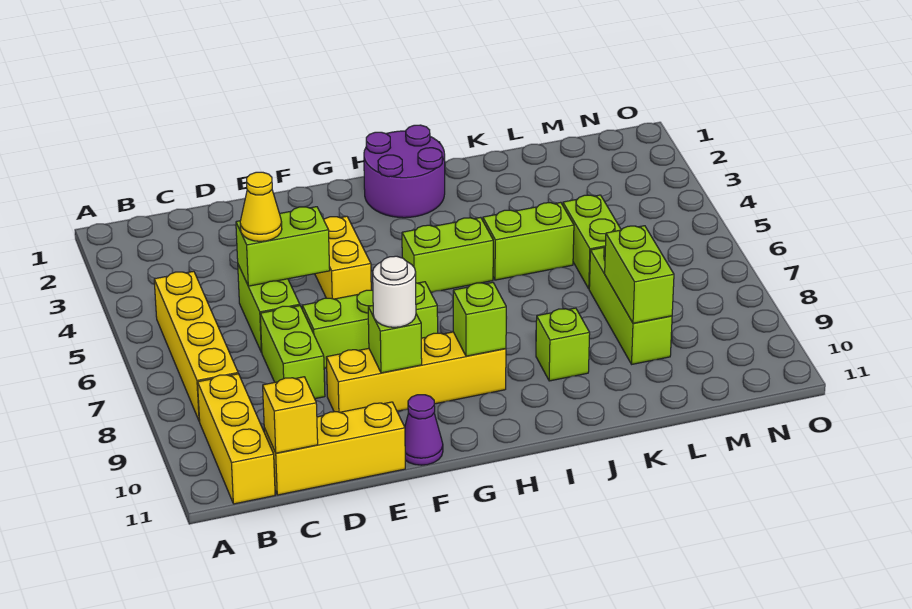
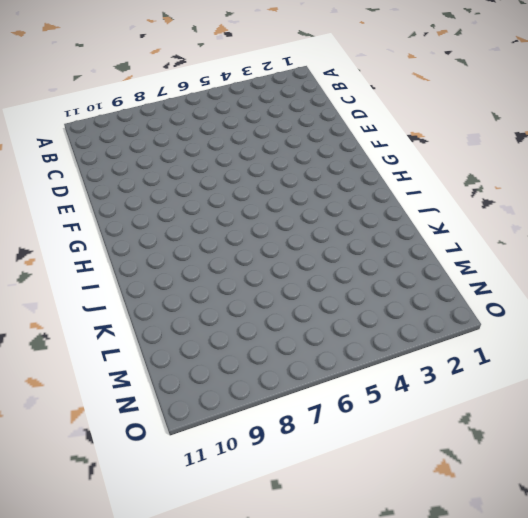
none -> yellow 1x4 brick [154,271,238,422]
none -> yellow 1x3 brick [198,374,275,504]
none -> yellow 1x3 brick [264,402,405,495]

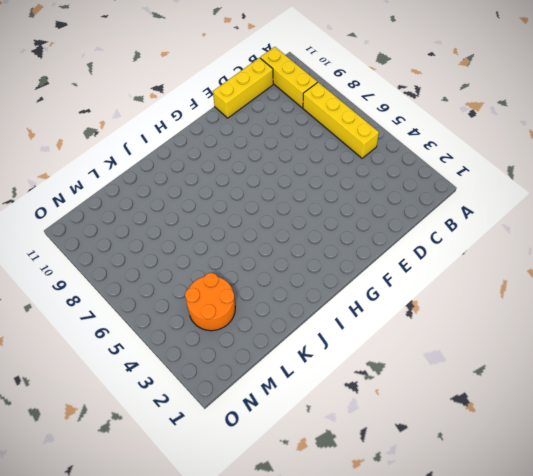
orange 2x2 round brick [185,273,235,331] -> none
none -> lime 1x2 brick [238,265,300,352]
none -> lime 1x2 brick [260,306,325,399]
none -> lime 1x3 brick [302,282,438,368]

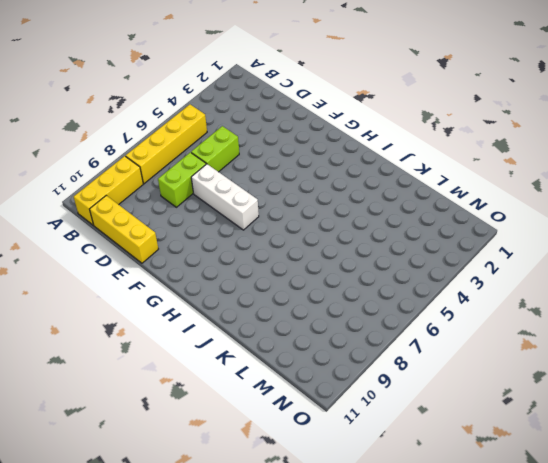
white 1x3 brick [191,164,259,230] -> lime 1x3 brick [302,282,438,368]
none -> yellow 1x4 brick [326,332,506,412]
none -> yellow 1x2 brick [315,216,371,299]
none -> purple 1x1 cone [405,395,443,465]

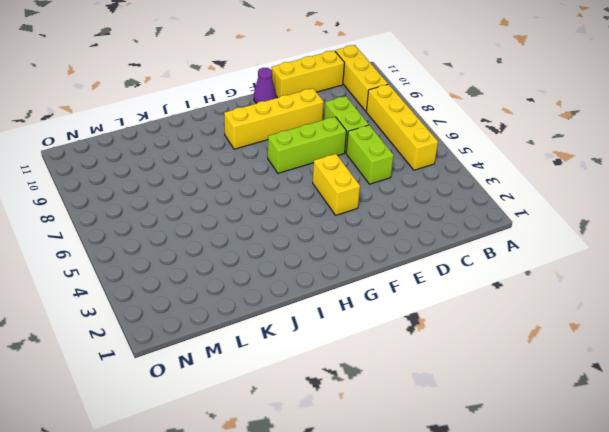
none -> purple 2x2 round brick [364,125,445,218]
none -> lime 1x2 brick [402,217,493,292]
none -> lime 1x2 brick [483,202,574,280]

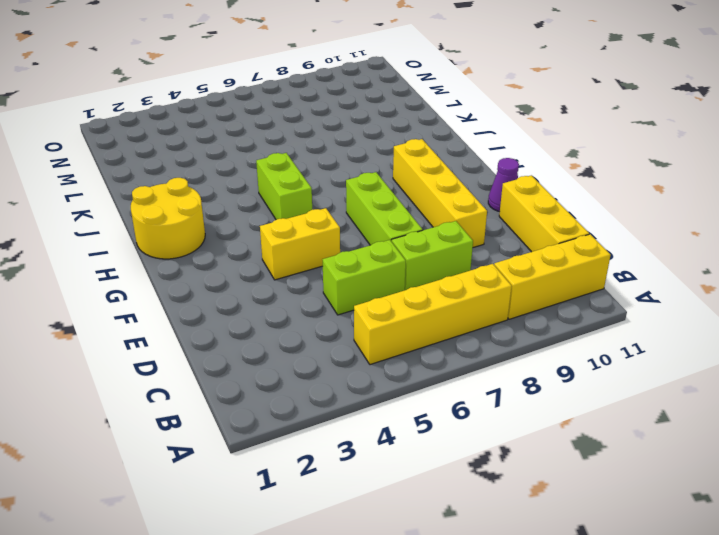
yellow 2x2 round brick [131,178,205,259] -> purple 2x2 round brick [364,125,445,218]
none -> lime 1x2 brick [483,202,574,280]
none -> lime 1x1 brick [536,308,590,381]
none -> lime 1x2 brick [563,195,621,289]

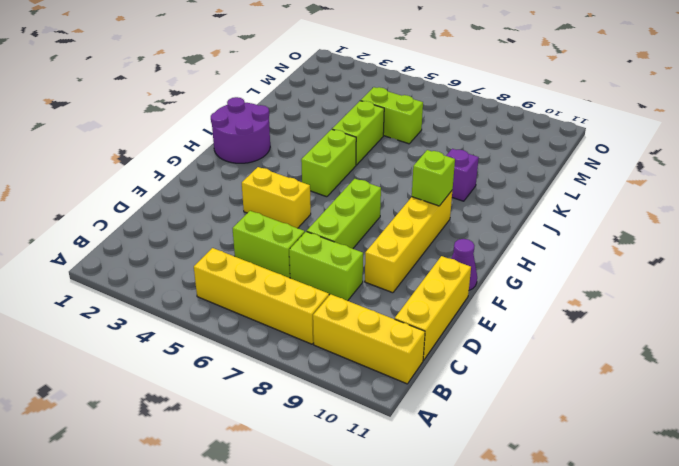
purple 1x1 brick [446,149,479,201] -> lime 1x1 brick [536,308,590,381]
none -> lime 1x3 brick [589,247,672,364]
none -> yellow 1x1 brick [263,377,318,453]
none -> lime 1x2 brick [236,207,330,286]

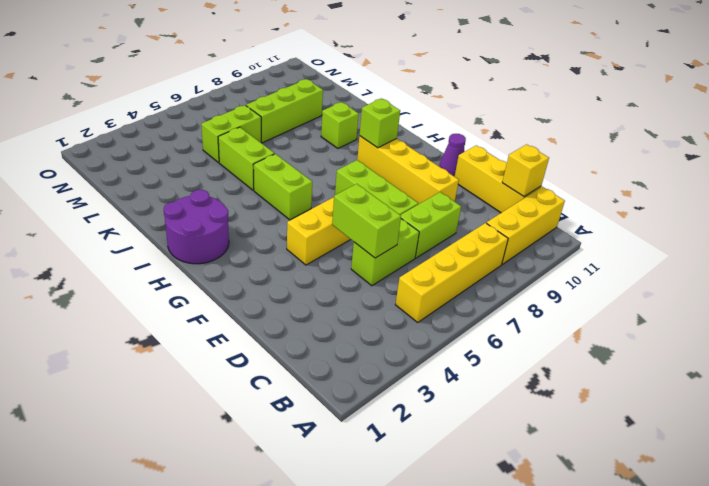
none -> lime 1x1 brick [368,306,422,373]
none -> lime 1x2 brick [605,226,674,323]
none -> yellow 1x1 cone [240,172,282,241]

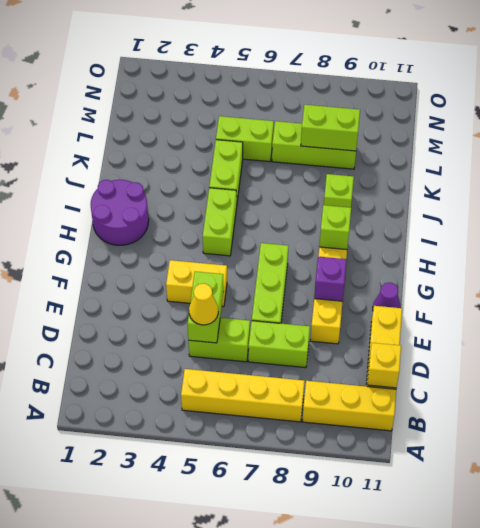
purple 1x1 brick [314,257,347,301] -> lime 1x1 brick [368,306,422,373]
none -> white 1x1 round brick [373,256,416,327]

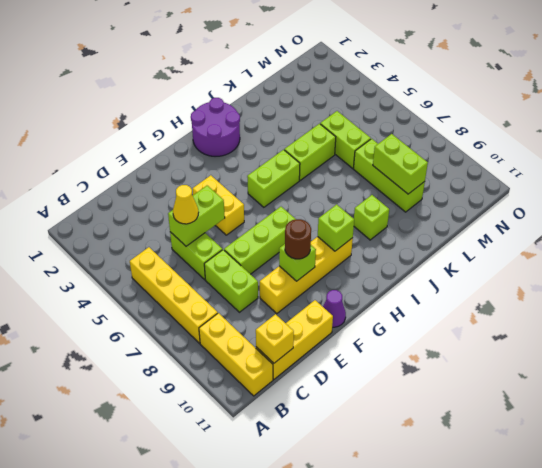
brown 1x1 round brick [285,219,311,259] -> white 1x1 round brick [373,256,416,327]

